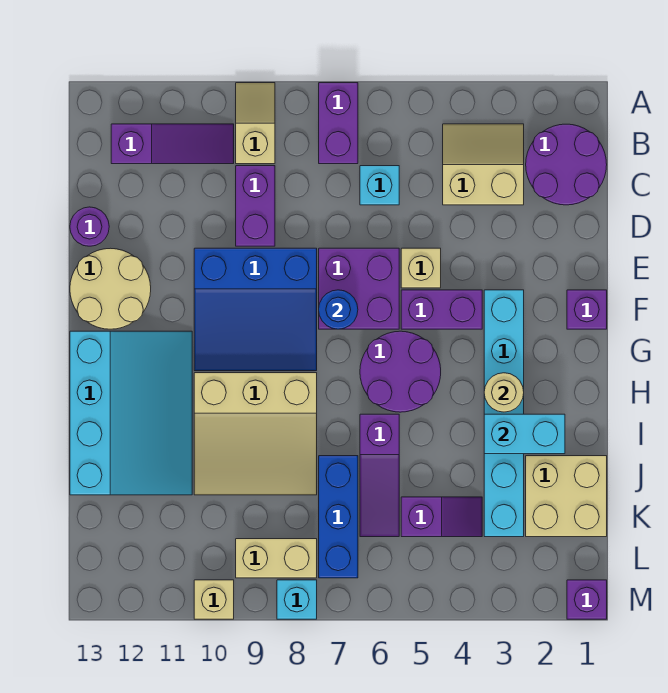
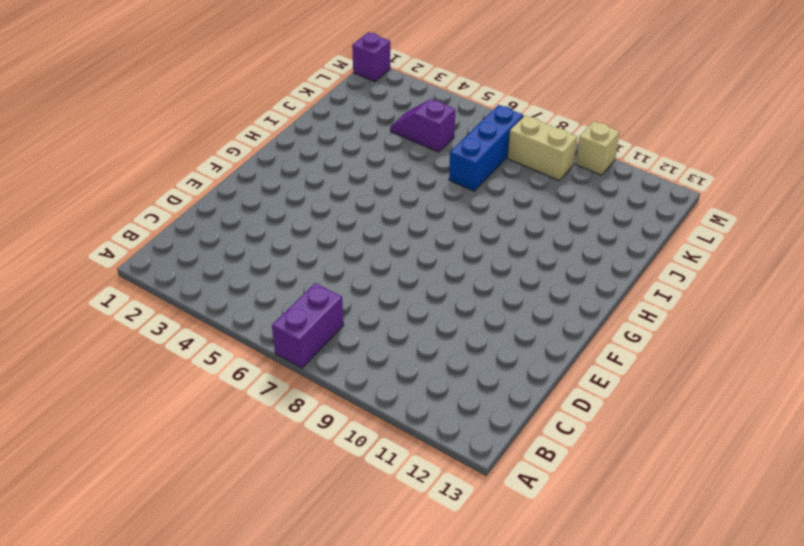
none -> tan 1x2 slope [236,83,275,164]
none -> purple 2x2 round brick [526,124,607,205]
none -> tan 2x2 slope [443,124,524,205]

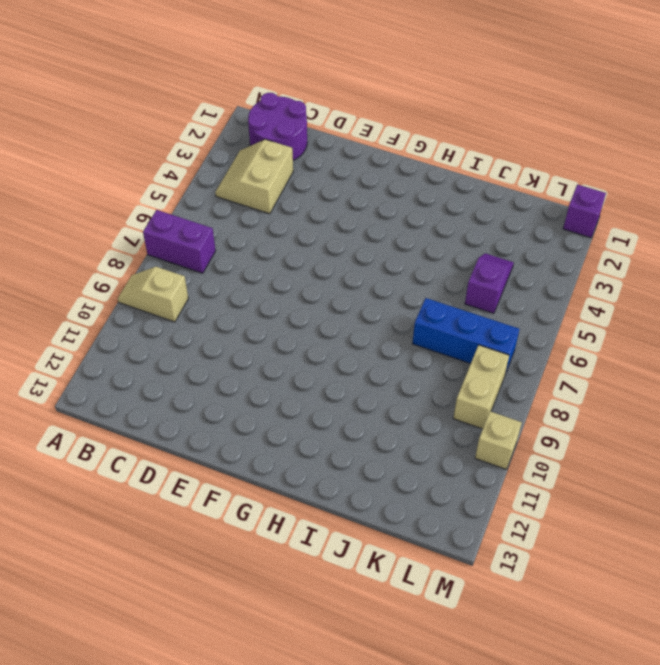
none -> purple 1x3 slope [111,124,234,164]
none -> cyan 1x1 brick [360,166,399,205]
none -> purple 1x2 brick [236,166,275,246]

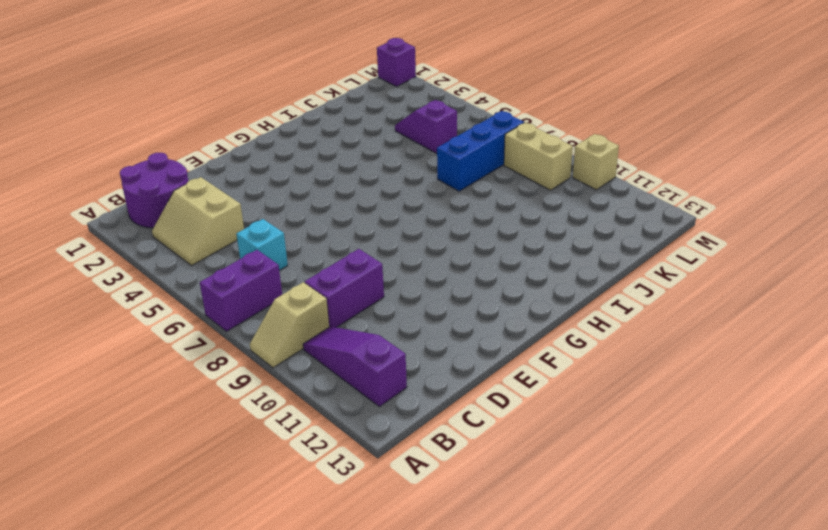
none -> purple 1x1 round brick [70,207,109,246]
none -> tan 1x1 brick [401,248,441,288]
none -> purple 2x2 brick [319,248,399,329]

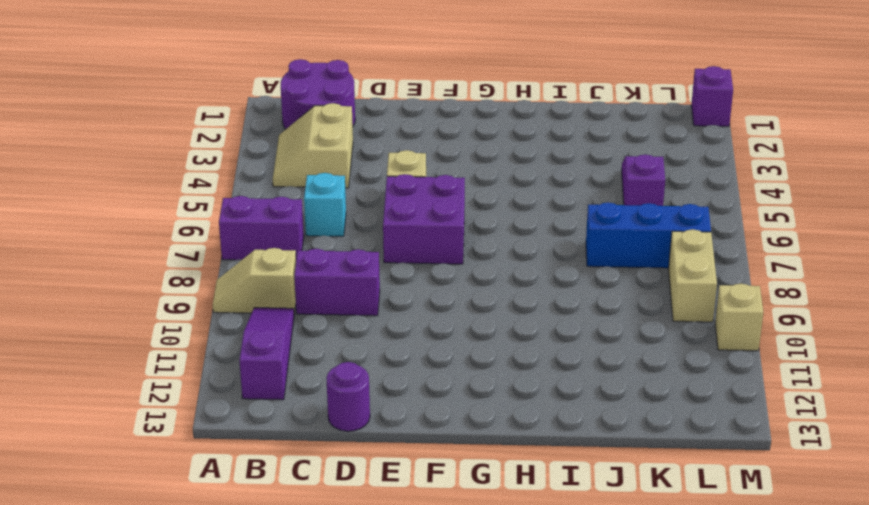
none -> blue 3x3 slope [194,248,317,371]
none -> tan 2x2 round brick [70,248,151,329]
none -> purple 1x1 brick [567,290,607,329]

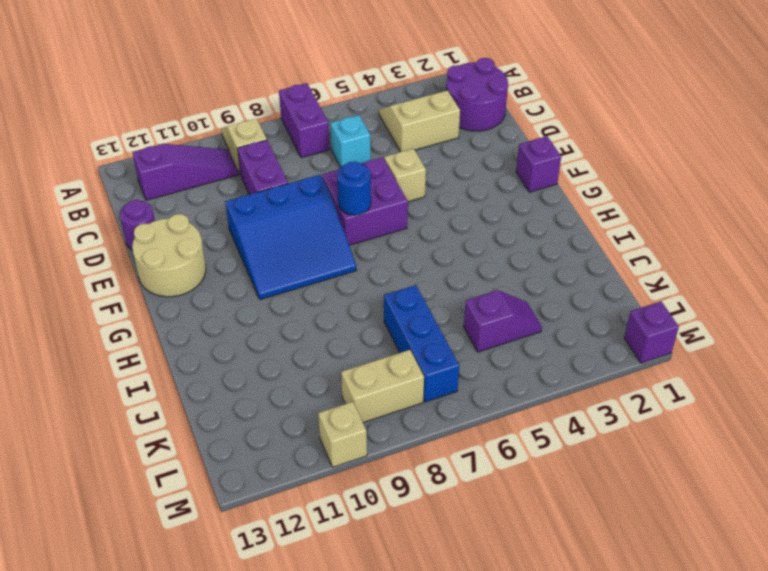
none -> cyan 1x6 brick [484,290,524,537]
none -> purple 1x2 brick [401,290,482,329]
none -> purple 2x2 round brick [360,331,441,412]

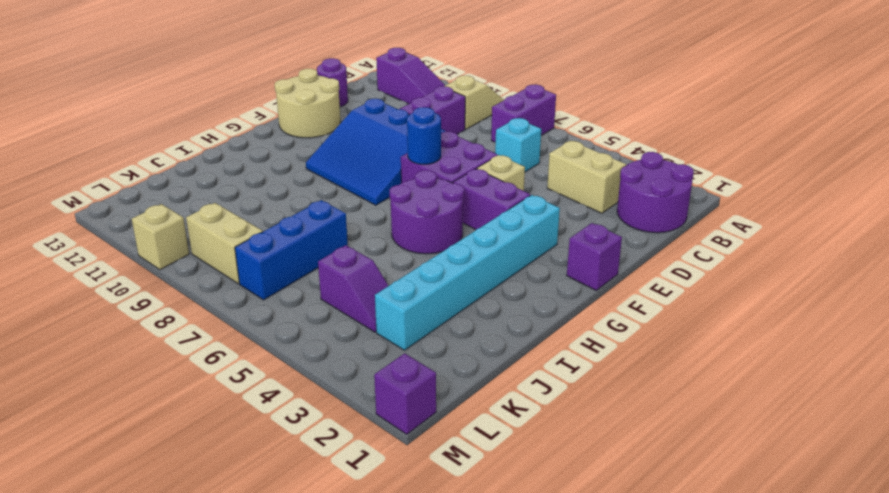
none -> cyan 3x4 slope [70,331,192,495]
none -> tan 3x3 slope [194,373,317,495]
none -> purple 1x3 slope [360,414,399,537]

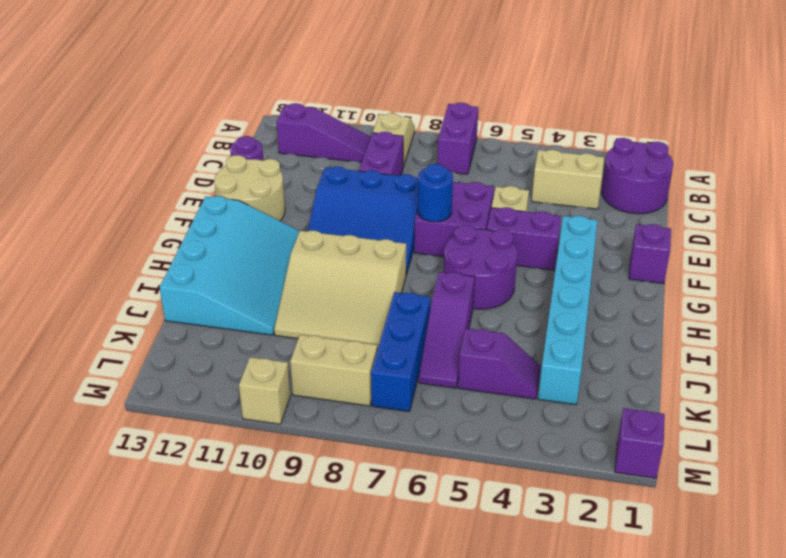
none -> cyan 1x1 brick [360,166,399,205]
none -> tan 2x2 brick [526,456,607,537]
none -> cyan 1x1 brick [277,580,317,619]

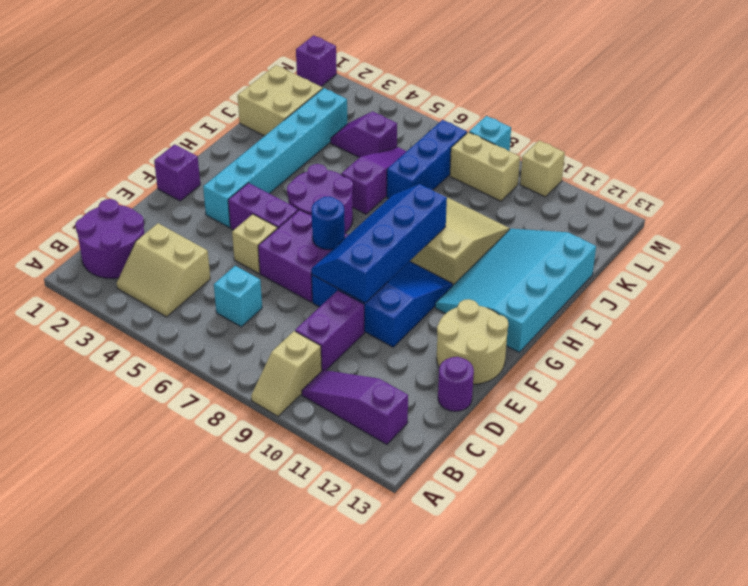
blue 2x4 slope [311,184,447,303] -> none
none -> purple 1x2 brick [319,83,358,164]
none -> tan 1x1 round brick [484,373,524,412]
none -> cyan 1x2 brick [484,414,565,454]

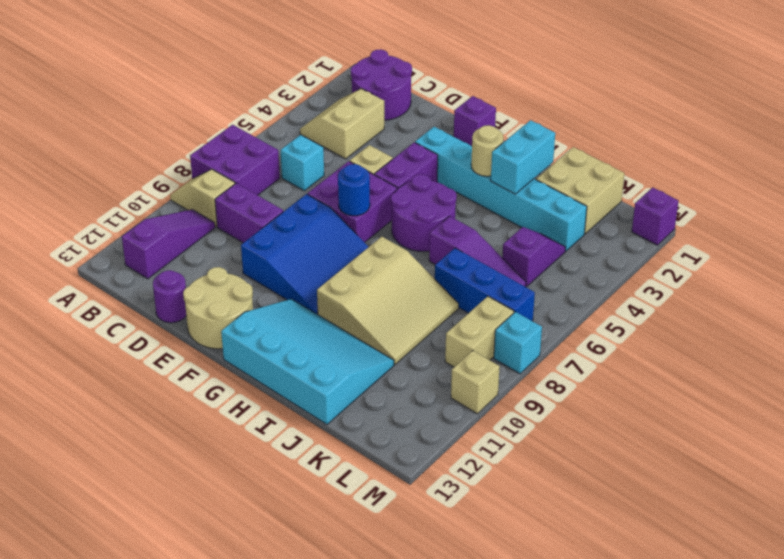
purple 2x2 brick [190,125,280,195] -> purple 1x2 brick [319,83,358,164]

